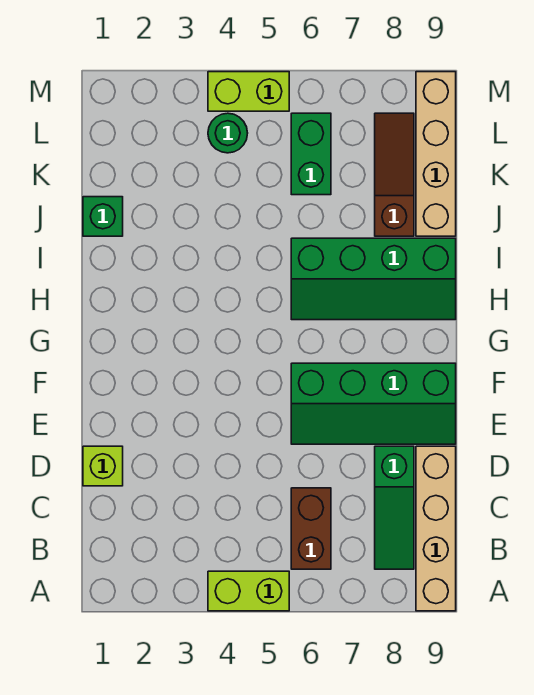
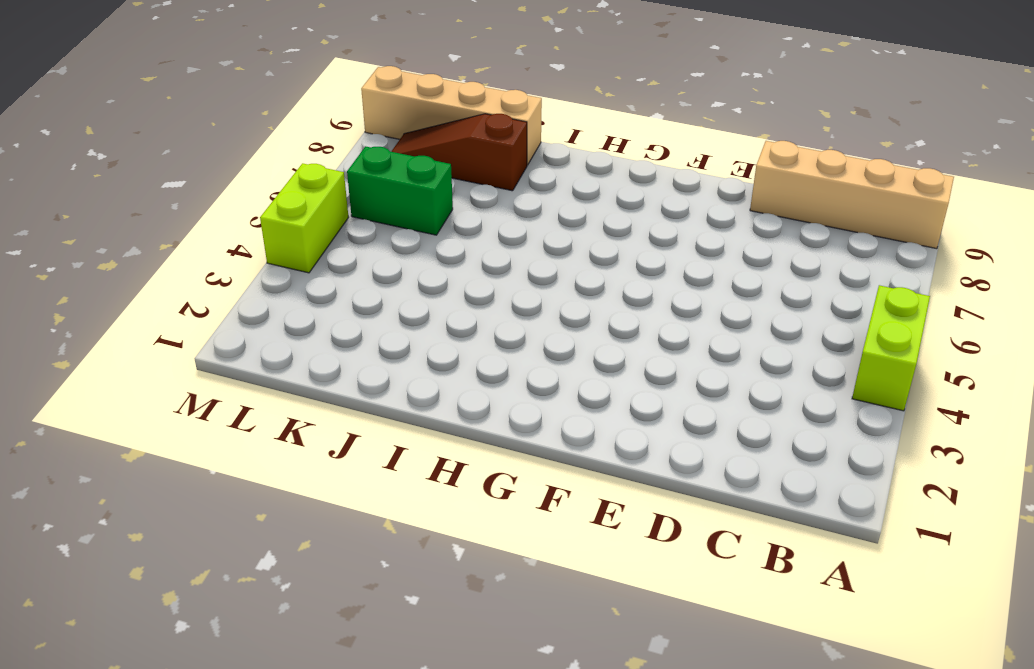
none -> brown 1x2 brick [291,488,331,569]
none -> green 1x3 slope [375,446,414,569]
none -> lime 1x1 brick [83,446,123,486]

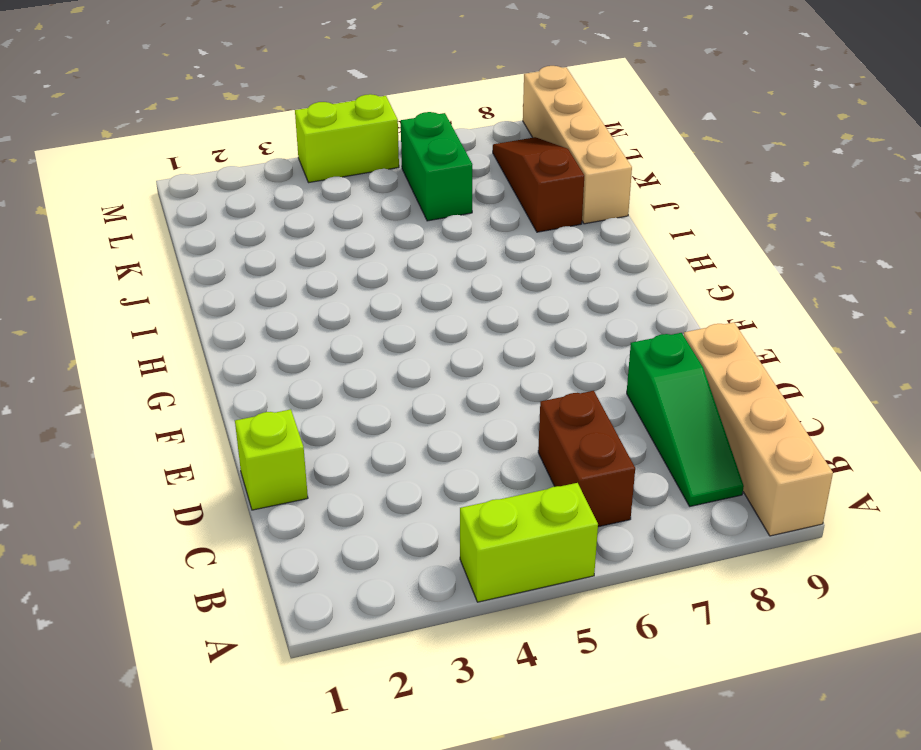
none -> green 2x4 slope [291,363,456,444]
none -> green 2x4 slope [291,238,456,320]
none -> green 1x1 brick [83,197,123,236]

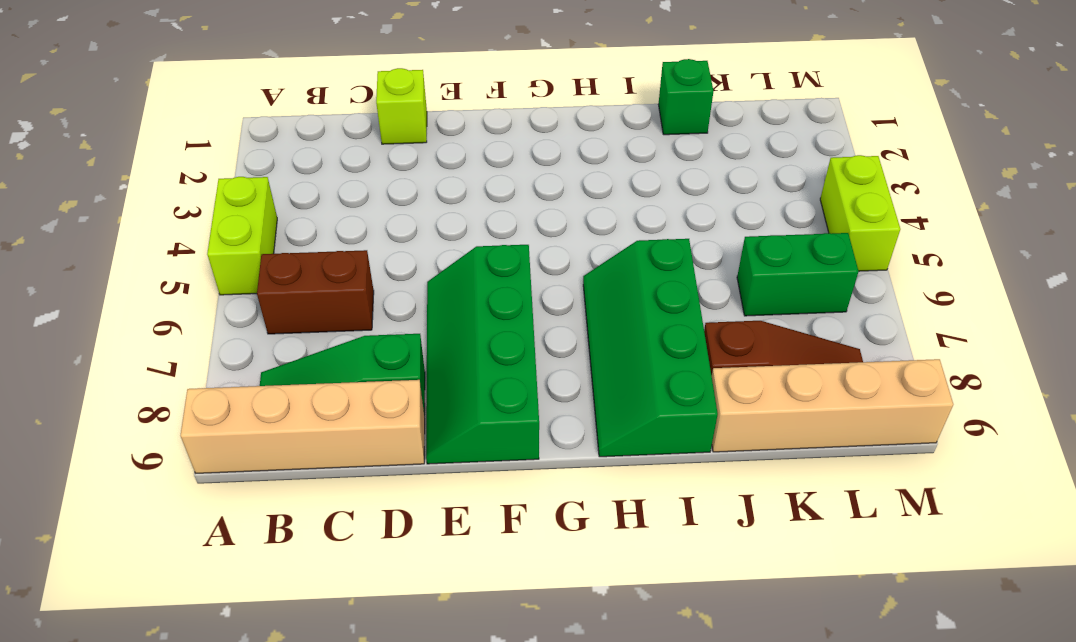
none -> green 1x1 round brick [208,113,248,153]

